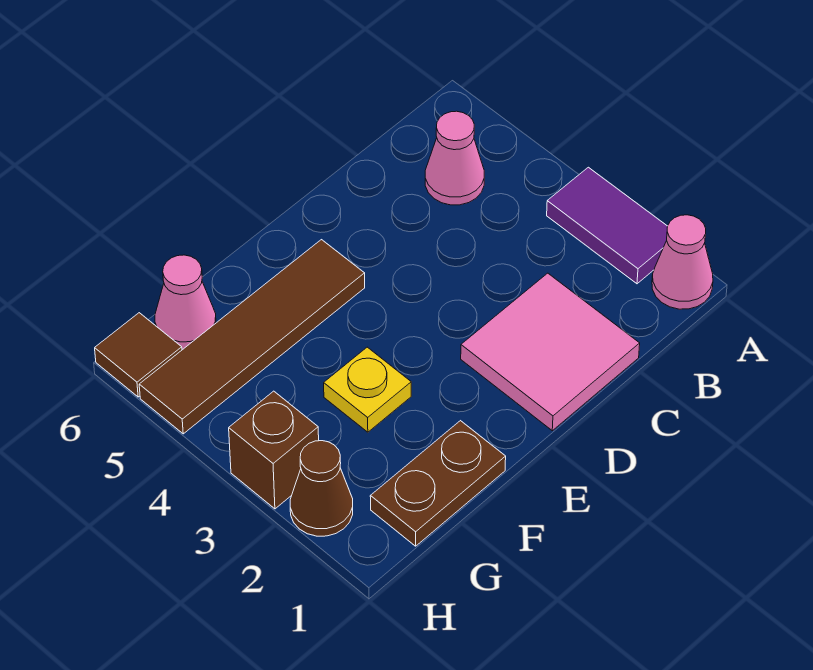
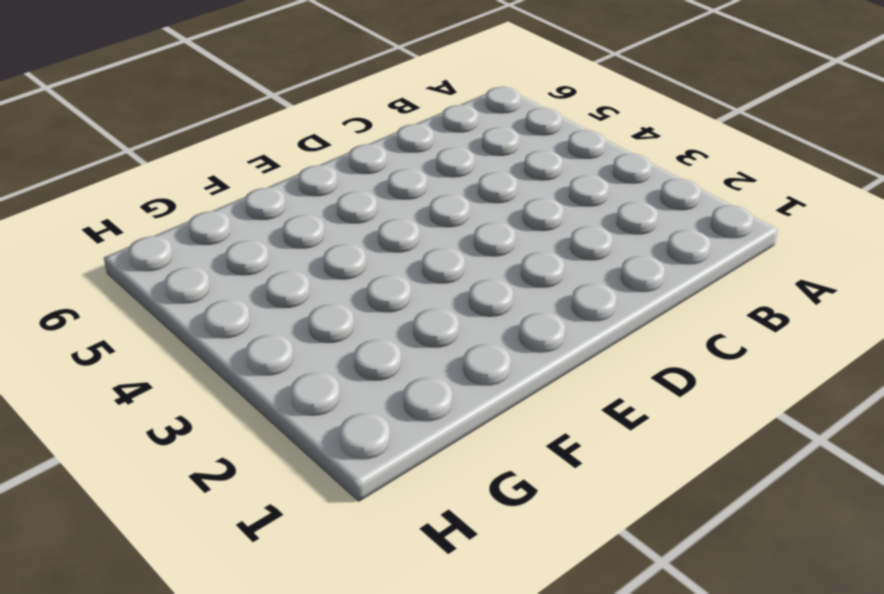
none -> pink 1x1 cone [652,215,713,309]
none -> purple 1x2 tile [547,167,668,284]

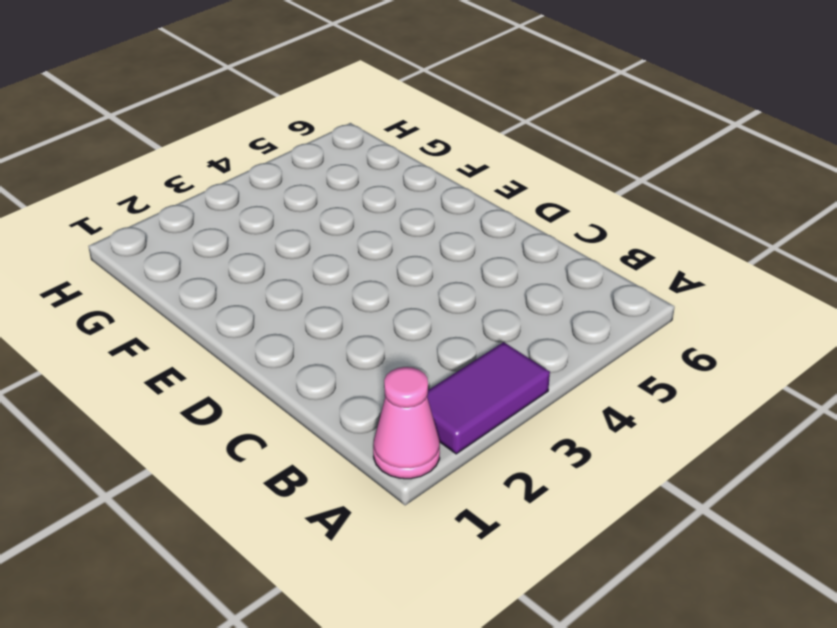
none -> pink 1x1 cone [425,111,484,205]
none -> pink 2x2 tile [461,273,640,431]

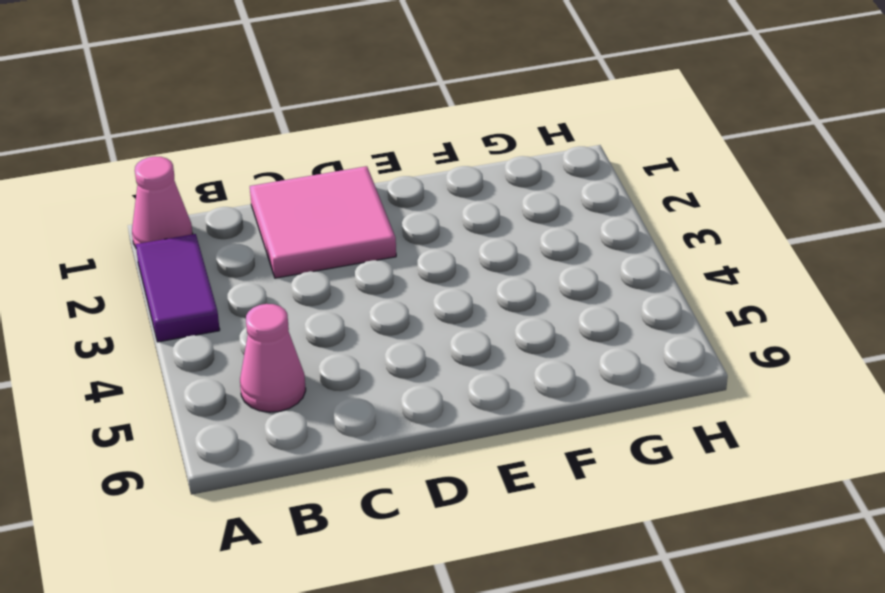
none -> brown 1x4 tile [139,240,365,434]
none -> brown 1x2 plate [370,421,506,546]

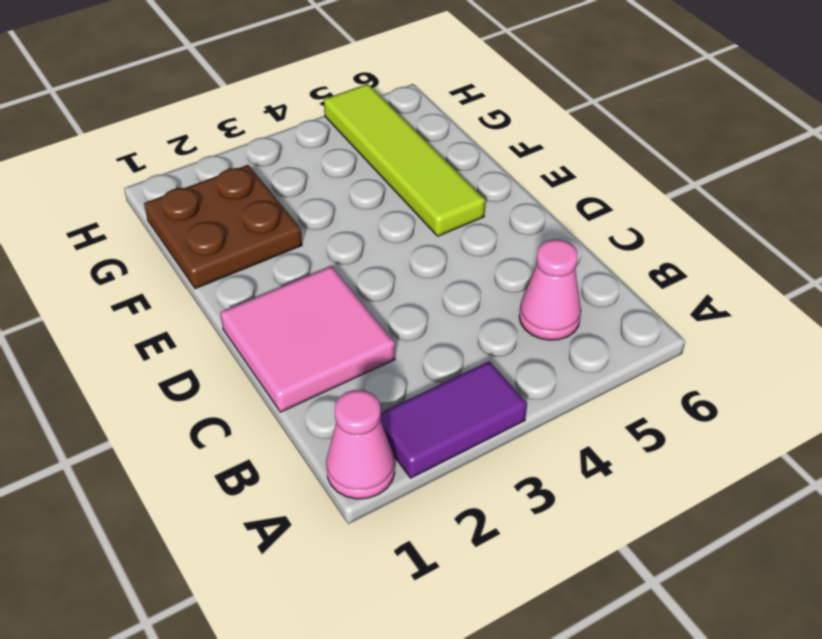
lime 1x4 tile [324,84,485,236] -> brown 1x4 tile [139,240,365,434]
brown 2x2 plate [144,165,302,289] -> brown 1x2 plate [370,421,506,546]
none -> yellow 1x1 plate [324,347,411,432]
none -> pink 1x1 cone [155,255,216,350]

